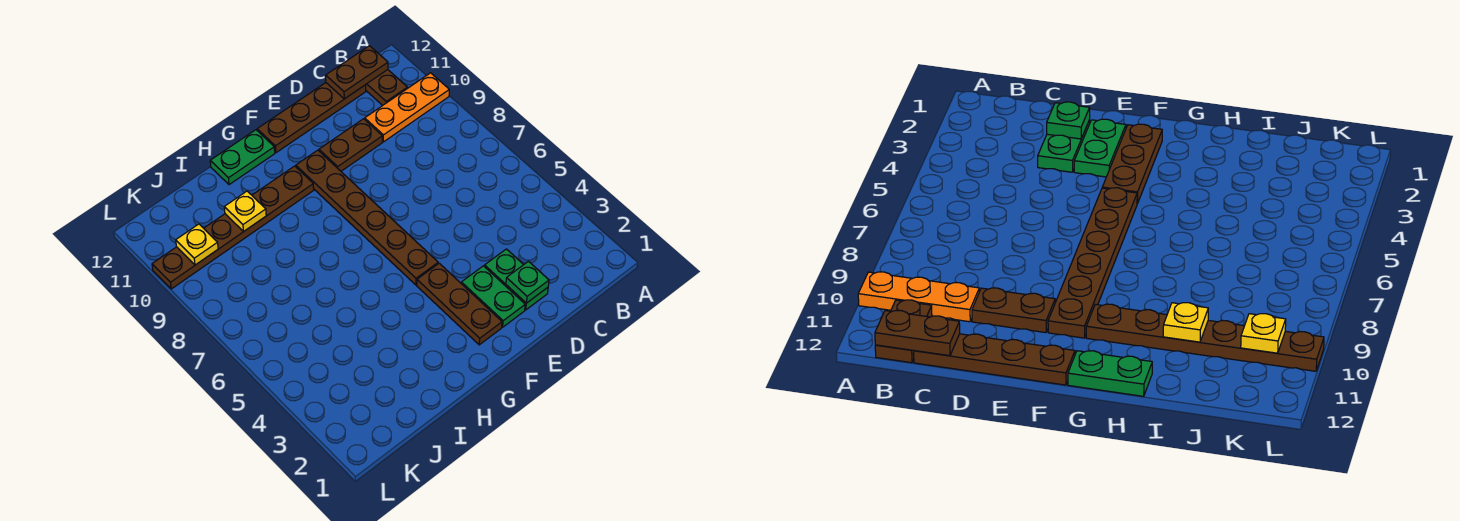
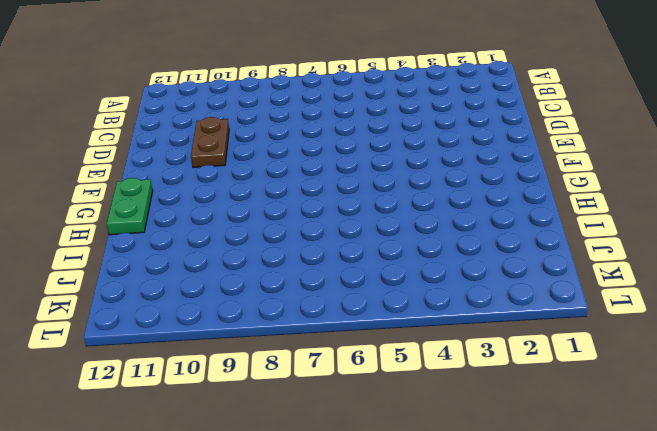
none -> orange 1x3 plate [365,73,449,142]
none -> brown 1x2 plate [366,70,408,105]
none -> brown 1x4 plate [257,83,366,153]

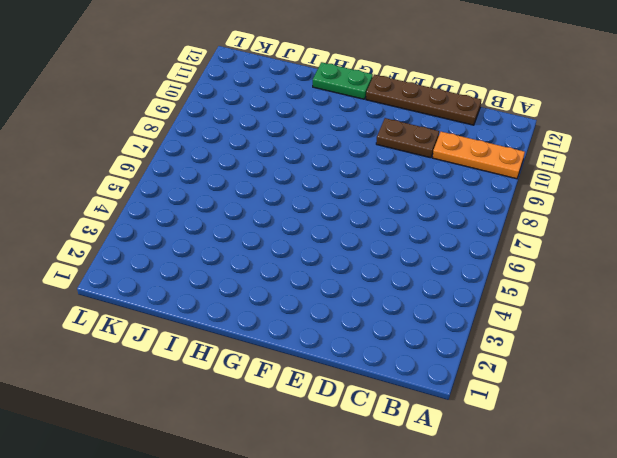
none -> brown 1x2 plate [366,70,408,105]
none -> green 1x2 plate [484,249,548,310]
none -> green 1x2 plate [461,266,525,327]

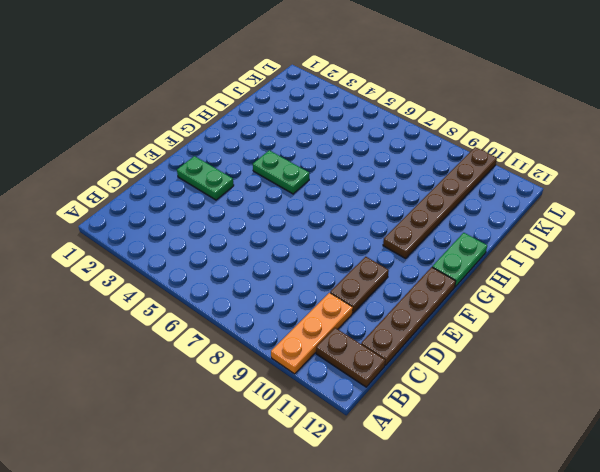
green 1x2 plate [253,150,309,194] -> green 1x2 plate moved to [484,249,548,310]
none -> brown 1x3 plate [417,263,502,345]
none -> brown 1x6 plate [296,150,438,285]
none -> brown 1x2 plate [326,46,388,99]

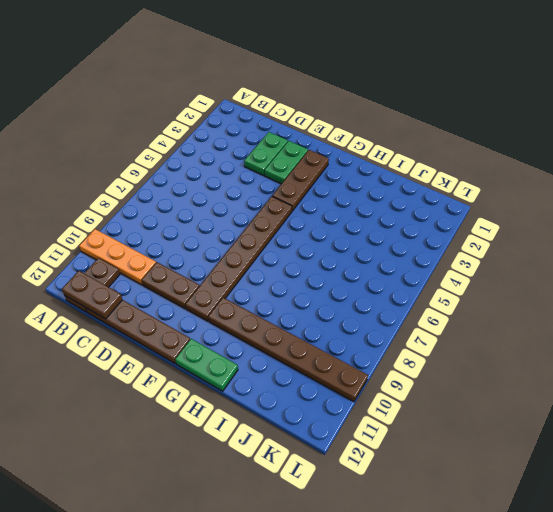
none -> green 1x1 plate [506,261,549,303]
none -> yellow 1x1 plate [224,191,266,231]
none -> yellow 1x1 plate [176,224,218,265]

